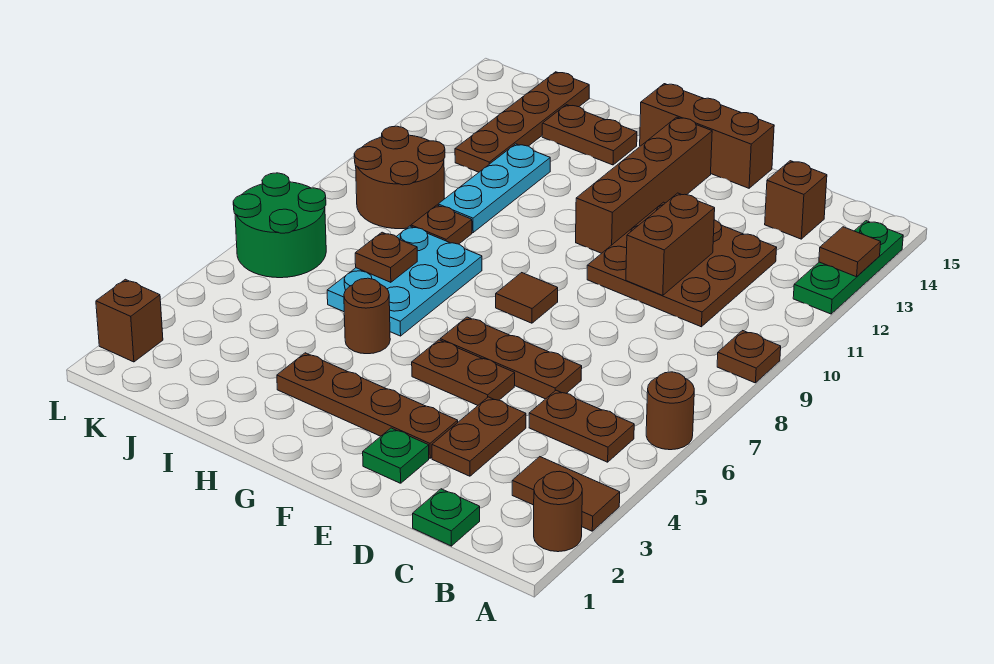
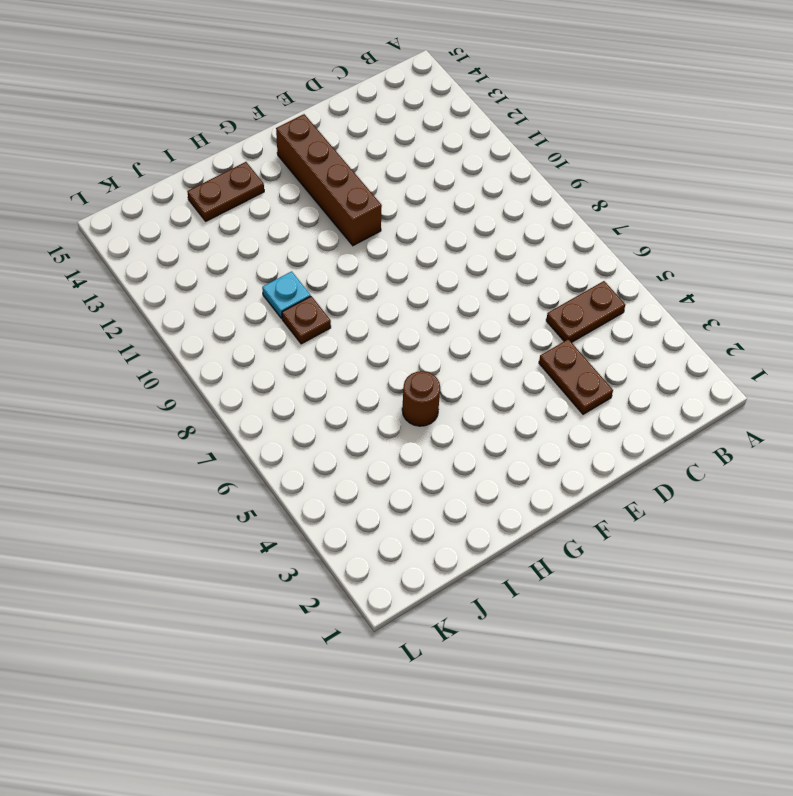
cyan 1x1 plate [262,271,311,319] -> cyan 1x3 plate [438,144,550,233]
none -> brown 1x1 round brick [534,471,582,552]
none -> brown 1x2 tile [512,457,620,531]
none -> brown 1x1 round brick [646,372,694,450]

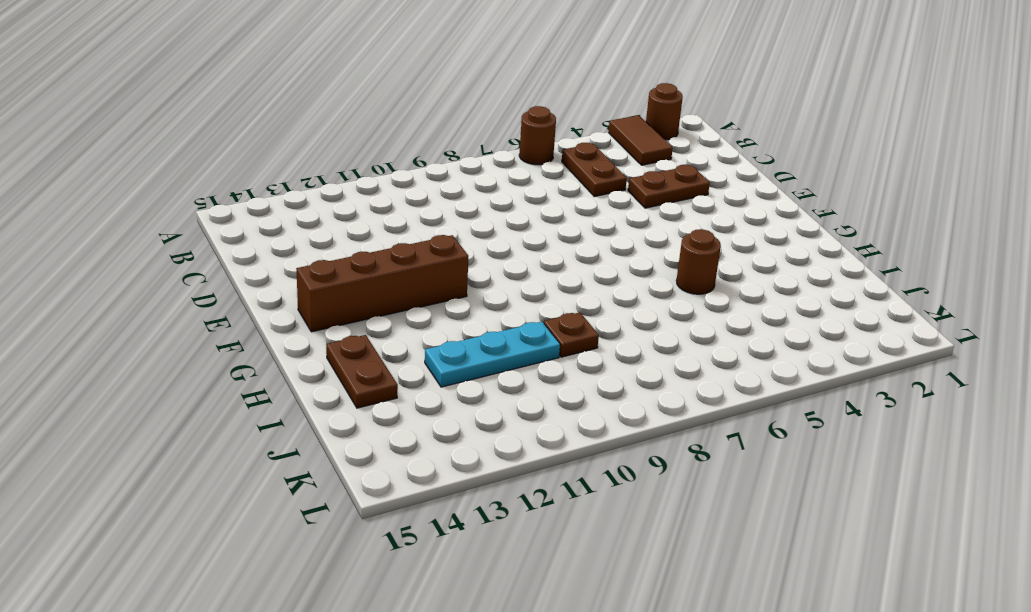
none -> brown 1x1 plate [717,331,781,383]
none -> green 1x3 plate [793,221,903,314]
none -> green 1x1 plate [413,489,480,546]

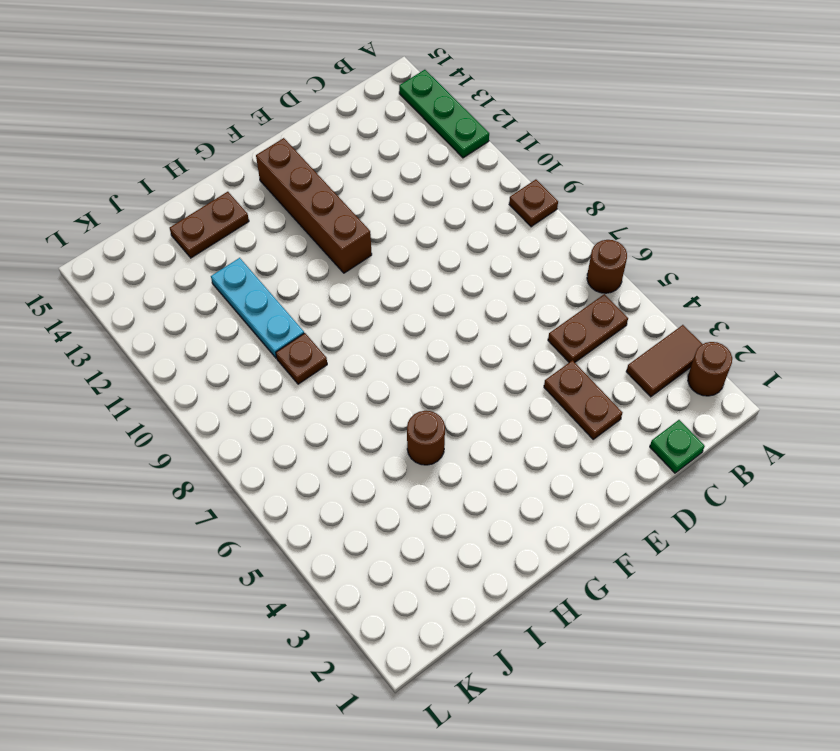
none -> brown 3x3 plate [587,202,777,327]
none -> brown 1x1 brick [765,161,827,239]
none -> brown 1x3 plate [440,317,582,399]

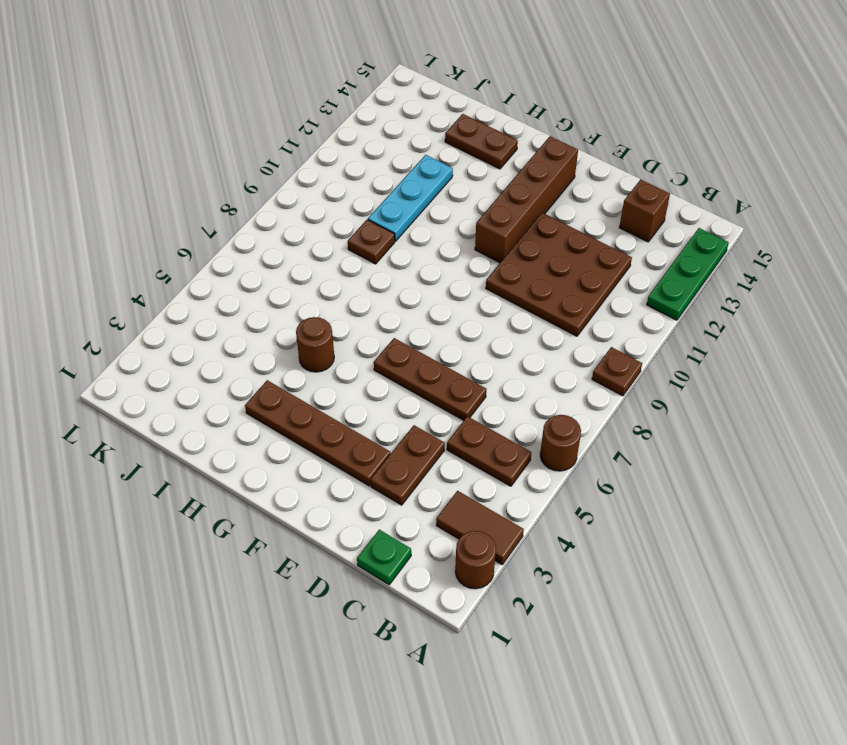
none -> green 1x1 plate [363,428,429,483]
none -> brown 1x2 plate [412,340,515,405]
none -> brown 1x3 brick [640,84,774,188]

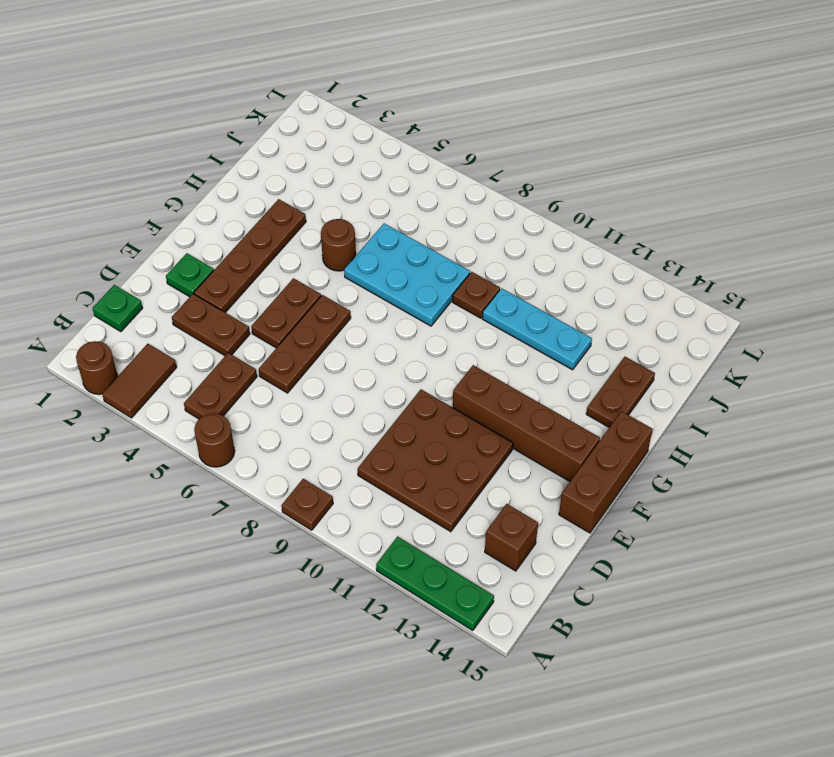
none -> brown 1x1 tile [496,273,558,323]
none -> brown 2x2 round brick [354,126,445,229]
none -> brown 1x4 plate [455,72,589,172]

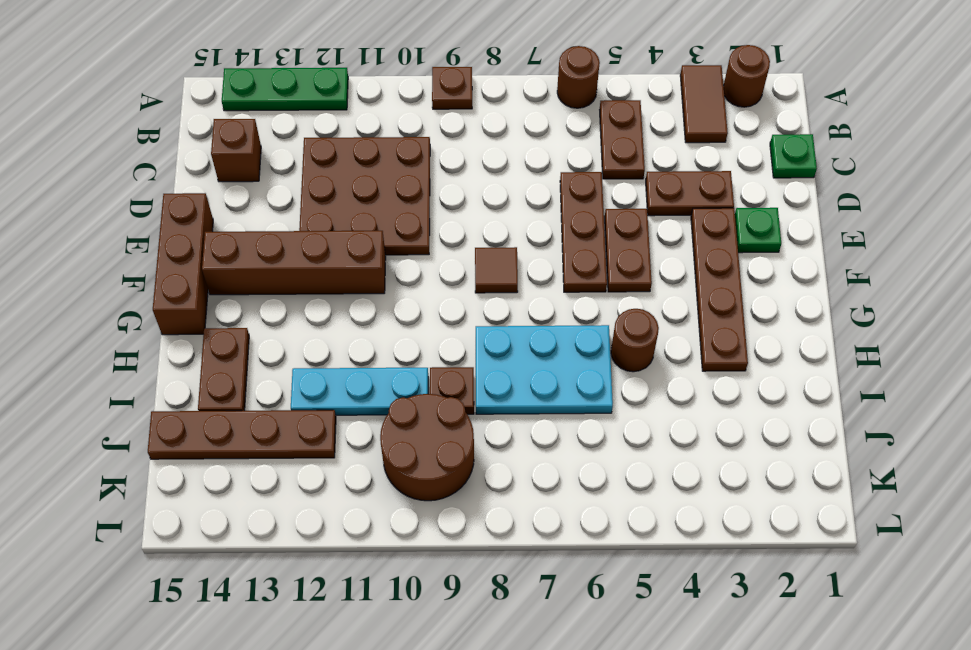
none -> green 2x2 round brick [233,173,326,278]
none -> brown 1x1 brick [96,279,163,362]
none -> brown 1x1 tile [819,227,881,277]

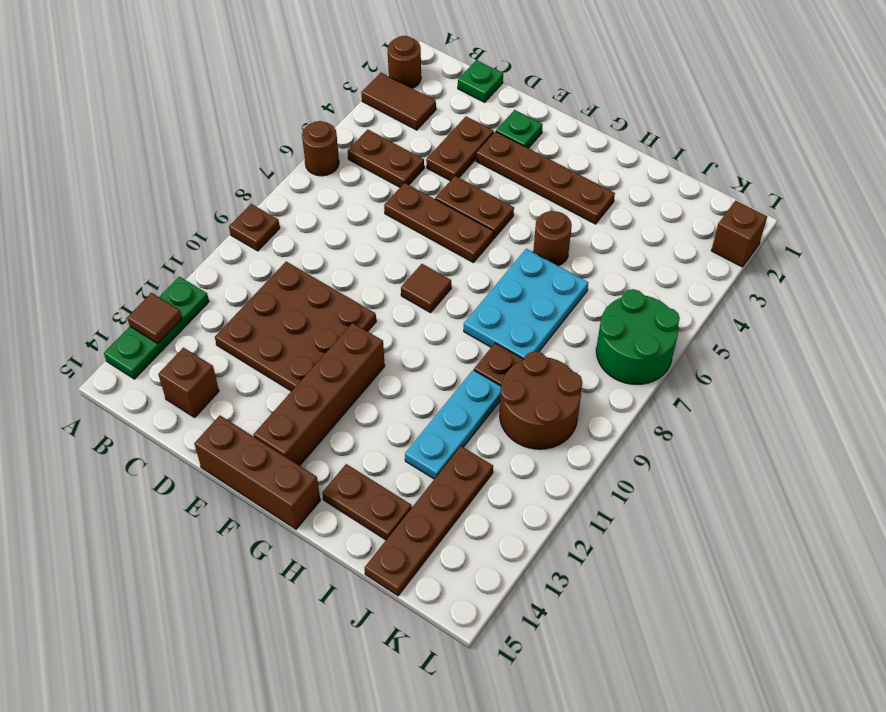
none -> brown 1x2 brick [626,193,715,295]
none -> brown 1x1 plate [355,232,417,282]

